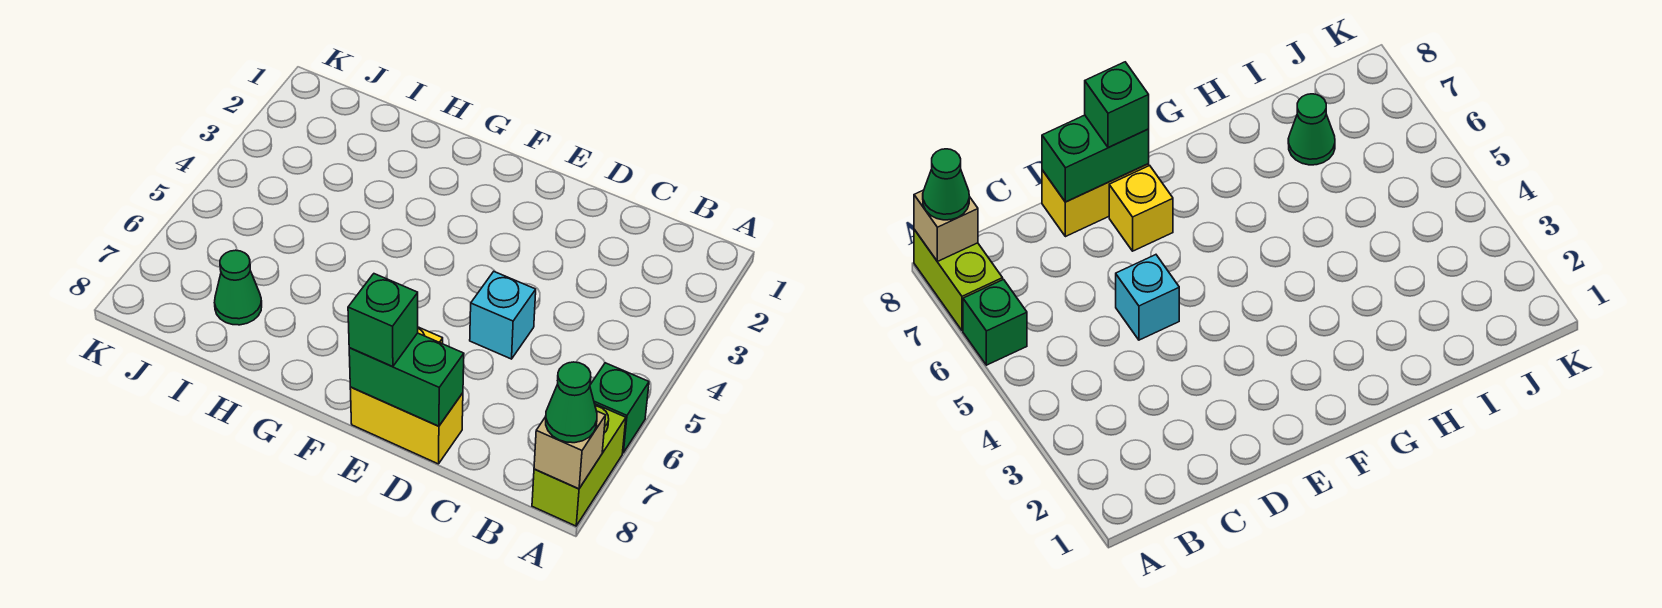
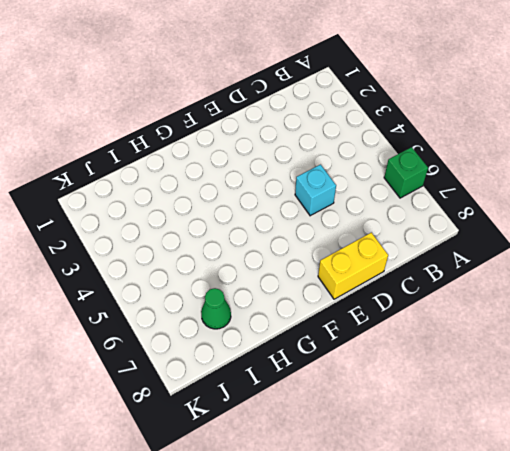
none -> lime 1x2 brick [532,404,626,526]
none -> yellow 1x1 brick [1109,166,1173,251]

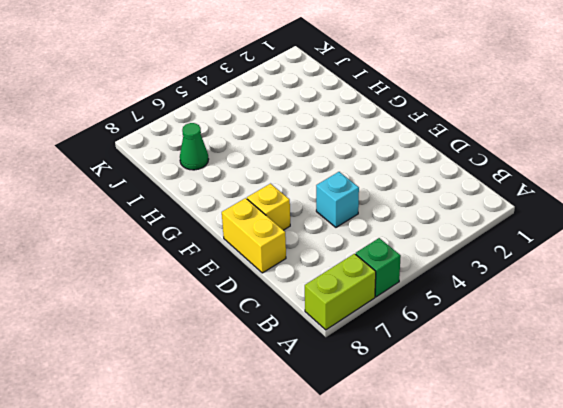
none -> tan 1x1 brick [534,411,606,489]
none -> green 1x2 brick [349,333,464,426]

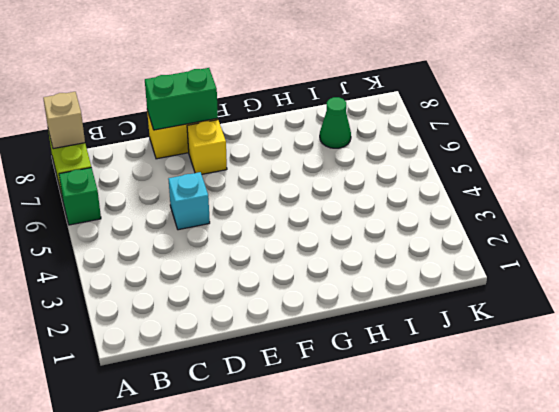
none -> green 1x1 cone [546,362,597,443]
none -> green 1x1 brick [348,274,418,367]

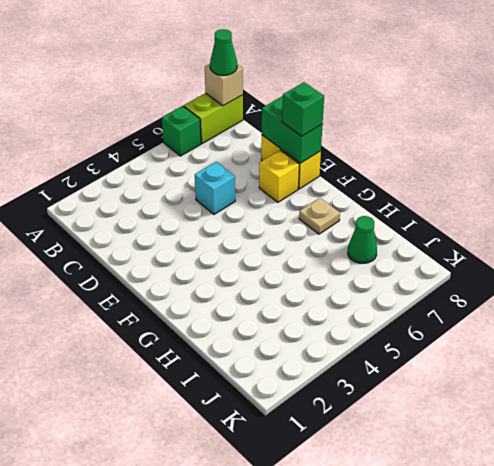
tan 1x1 plate [299,198,340,234] -> none

